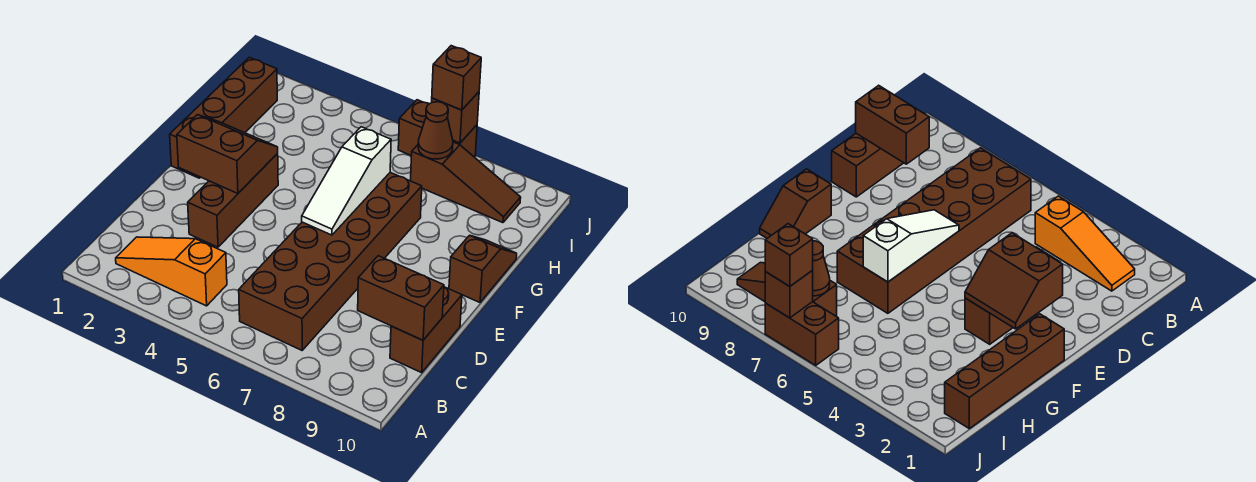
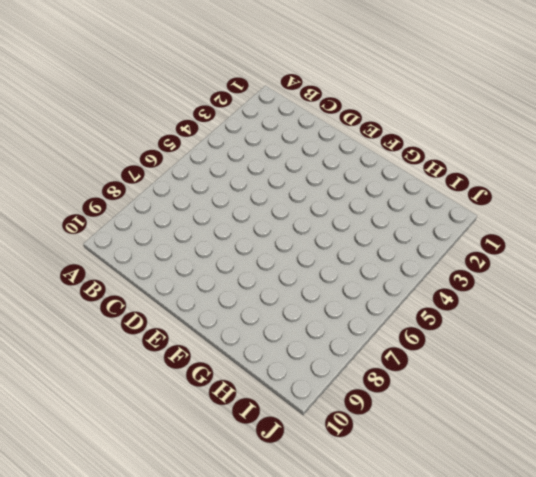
none -> orange 1x3 slope [116,237,227,306]
none -> brown 2x6 brick [239,173,422,350]
none -> brown 1x2 brick [390,287,462,373]

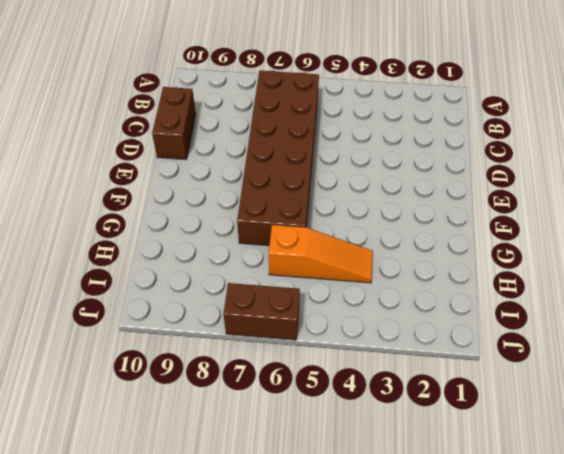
orange 1x3 slope [269,225,373,283] -> orange 1x3 slope moved to [116,237,227,306]
none -> brown 1x3 brick [188,154,278,247]
none -> brown 1x4 brick [170,57,277,178]
none -> brown 1x2 slope [449,235,517,302]

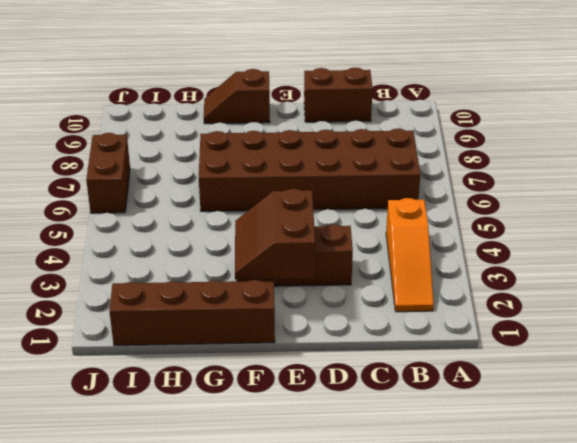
none -> brown 1x3 slope [411,142,521,223]
none -> brown 1x2 brick [358,256,444,340]
none -> white 1x3 slope [302,127,391,235]

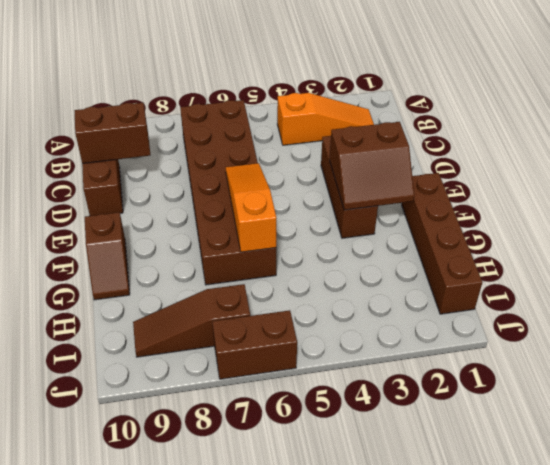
orange 1x3 slope [226,163,276,252] -> white 1x3 slope [302,127,391,235]
none -> brown 1x1 cone [418,102,453,159]
none -> brown 1x1 brick [432,92,479,143]
none -> brown 1x1 brick [432,46,481,110]

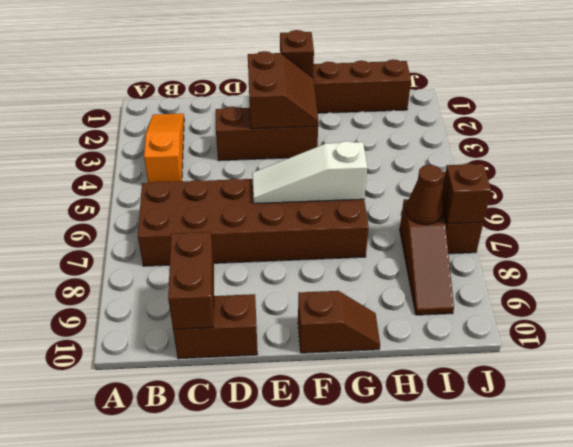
brown 1x1 brick [280,30,314,78] -> brown 1x1 brick moved to [432,46,481,110]

